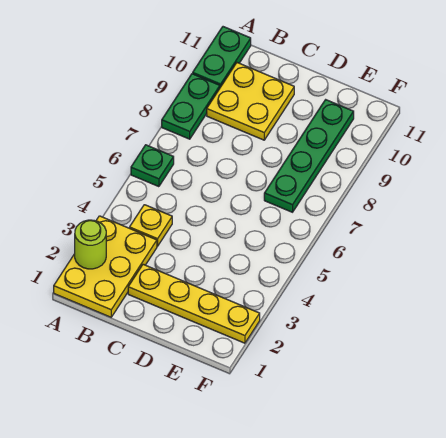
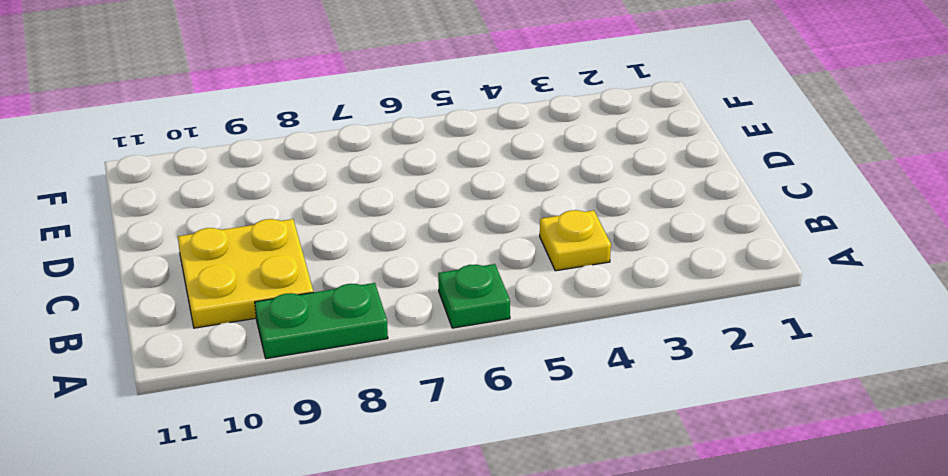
none -> yellow 2x3 plate [54,216,157,317]
none -> green 1x2 plate [193,27,251,87]

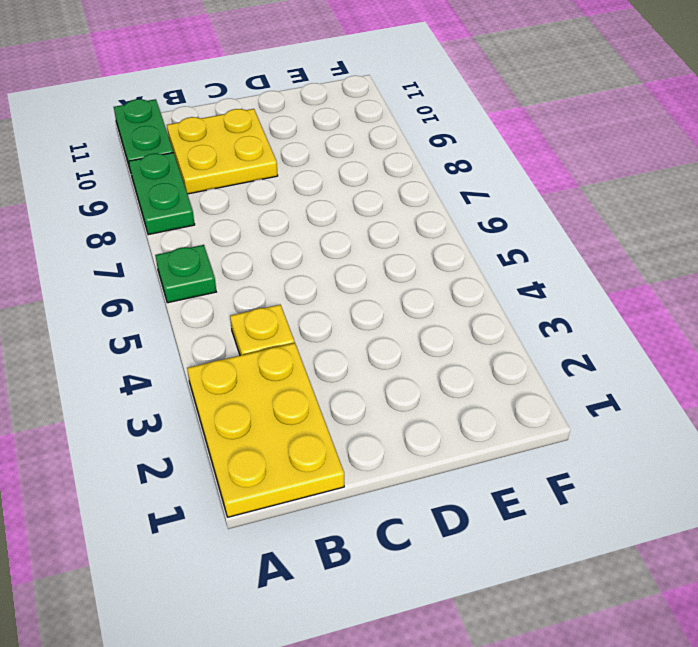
none -> yellow 1x4 plate [128,264,260,343]
none -> green 1x4 plate [264,100,354,212]

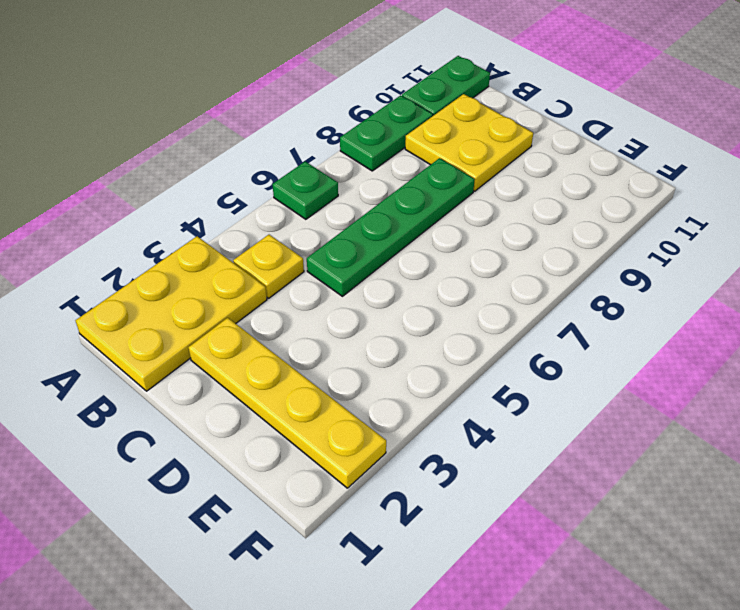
green 1x4 plate [307,158,475,296] -> green 1x4 plate moved to [264,100,354,212]
none -> lime 1x1 round brick [75,220,106,269]

